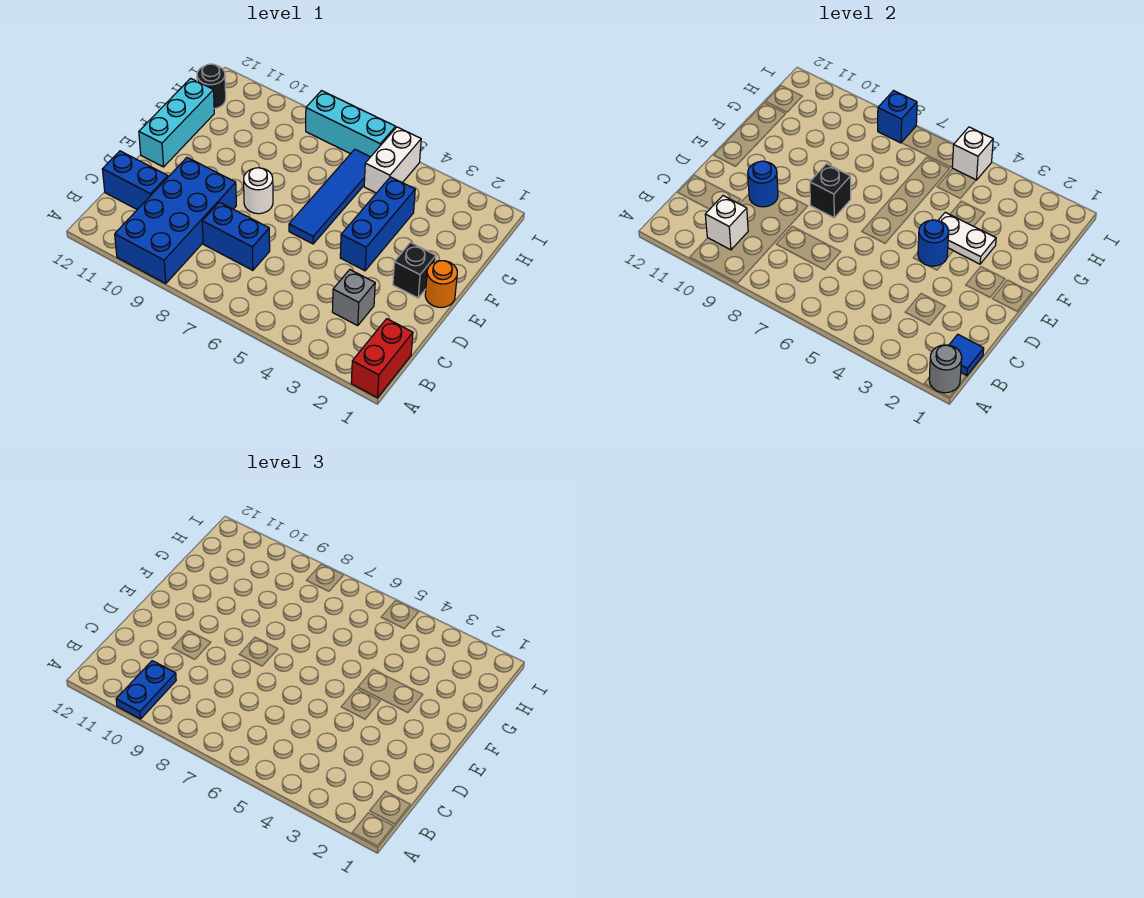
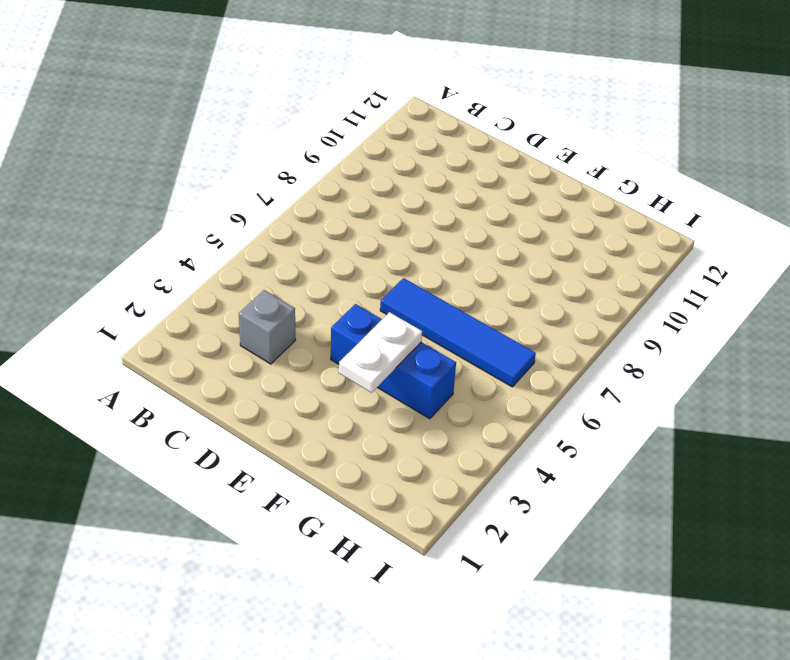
none -> red 1x2 brick [351,319,413,398]
none -> blue 2x4 brick [115,158,236,283]
none -> blue 1x2 brick [202,202,270,270]

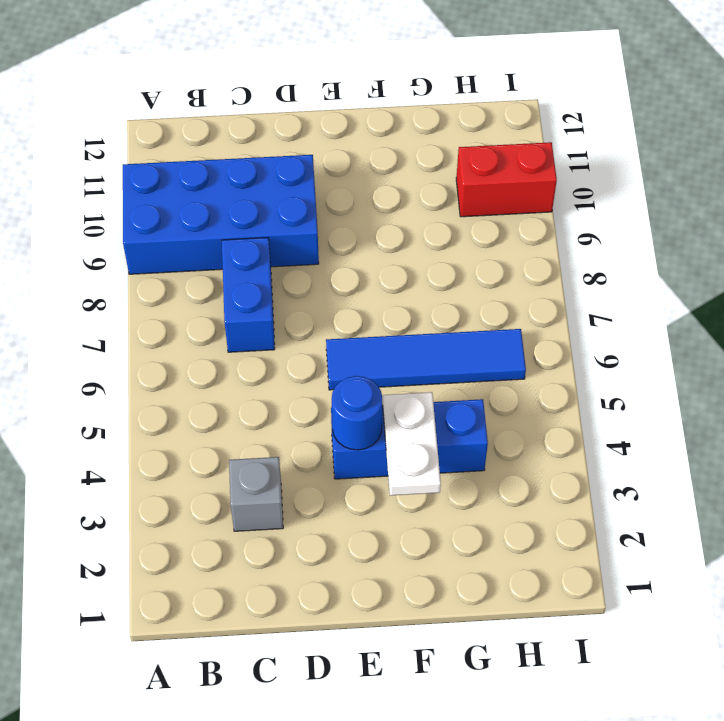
red 1x2 brick [456,142,557,217] -> red 1x2 brick moved to [351,319,413,398]
none -> blue 1x2 brick [102,151,168,210]
none -> orange 1x1 round brick [425,261,457,308]
none -> black 1x1 brick [393,243,436,298]

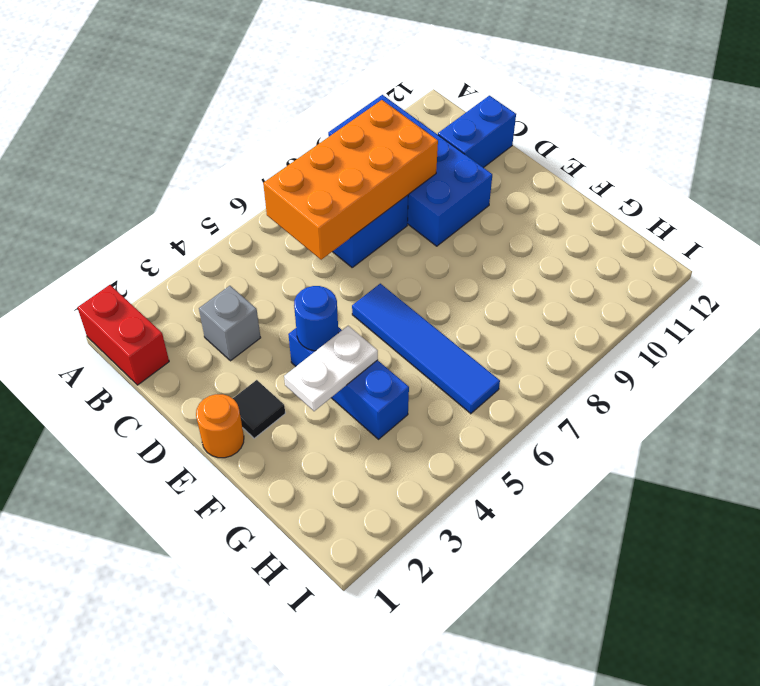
orange 2x4 brick [263,100,438,260] -> none
black 1x1 tile [233,380,285,438] -> black 1x1 brick [393,243,436,298]
none -> white 1x1 round brick [244,168,273,214]
none -> cyan 1x3 brick [139,78,214,167]
none -> white 1x2 brick [364,127,421,193]

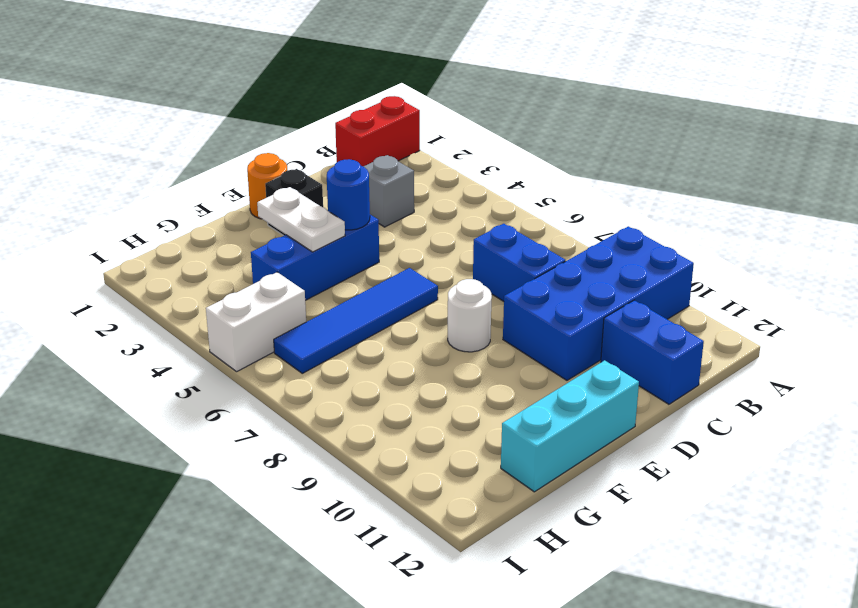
none -> black 1x1 round brick [197,64,226,109]
none -> cyan 1x3 brick [306,91,396,157]
none -> grey 1x1 round brick [929,345,962,393]

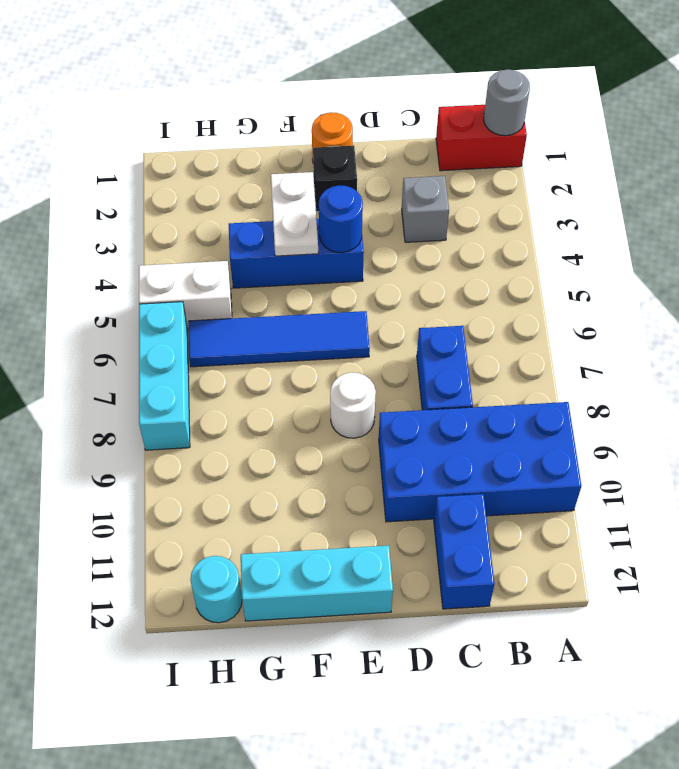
cyan 1x1 round brick [190,556,242,623] -> black 1x1 round brick [197,64,226,109]
none -> blue 1x1 tile [949,334,984,376]
none -> white 1x1 brick [705,196,748,250]
none -> blue 1x1 round brick [748,161,778,207]

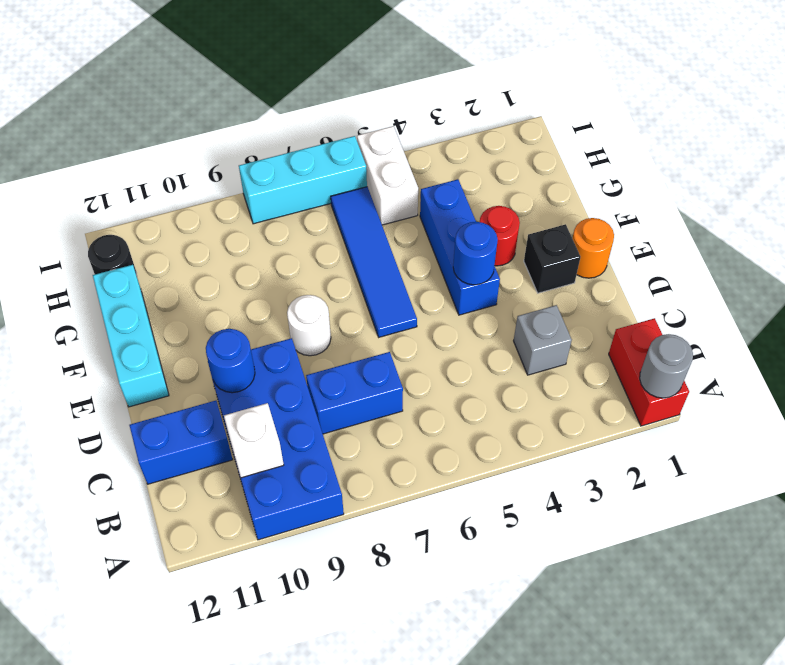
red 1x1 round brick [480,206,520,266] -> none
none -> blue 1x1 tile [949,334,984,376]
none -> black 1x1 brick [810,164,851,218]
none -> white 1x2 plate [938,212,996,264]

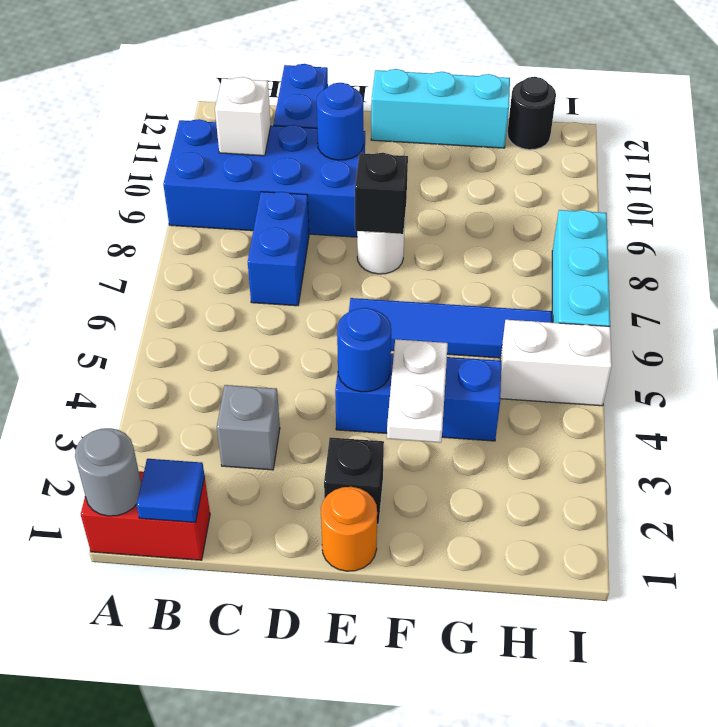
none -> white 1x1 brick [952,127,993,180]
none -> blue 1x1 brick [878,91,917,143]
none -> blue 1x2 plate [116,661,176,719]

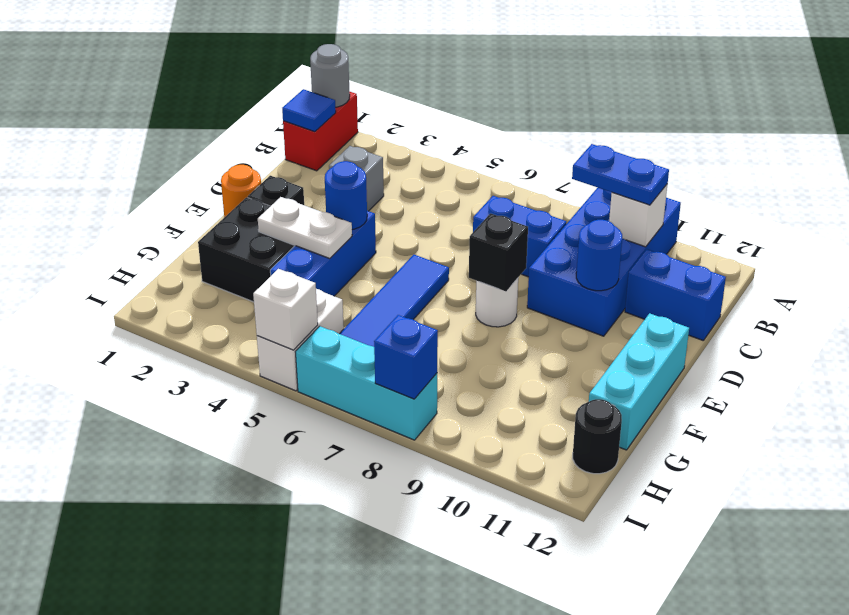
blue 1x2 plate [572,144,669,205] -> blue 1x2 plate turned to [116,661,176,719]
black 2x2 brick [198,197,295,302] -> none

